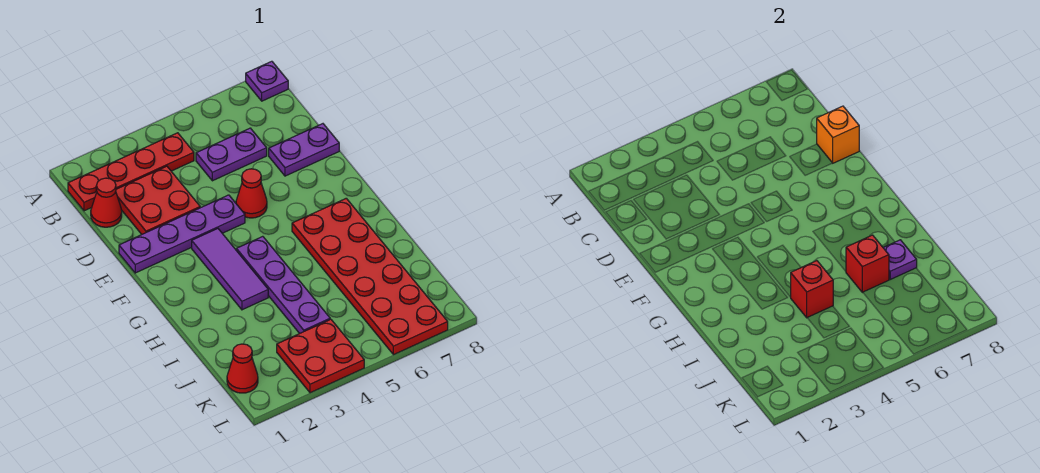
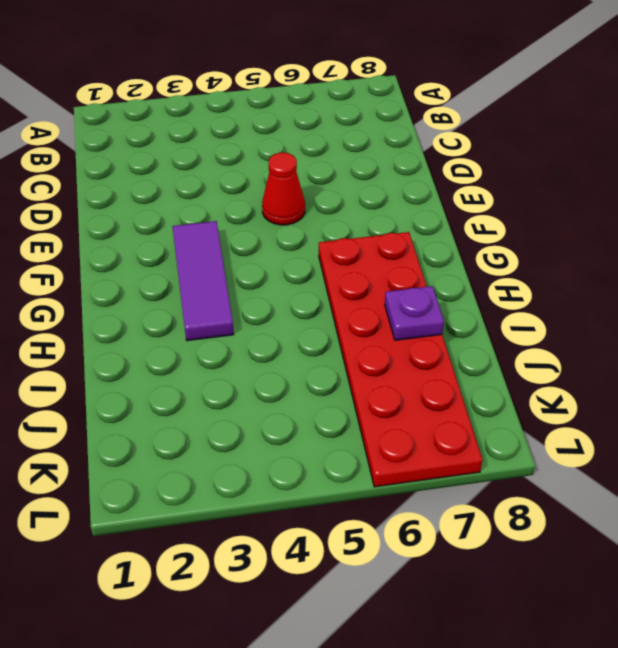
none -> purple 1x1 plate [246,61,288,101]
none -> red 1x4 plate [68,133,194,211]
none -> red 1x1 cone [91,178,122,227]

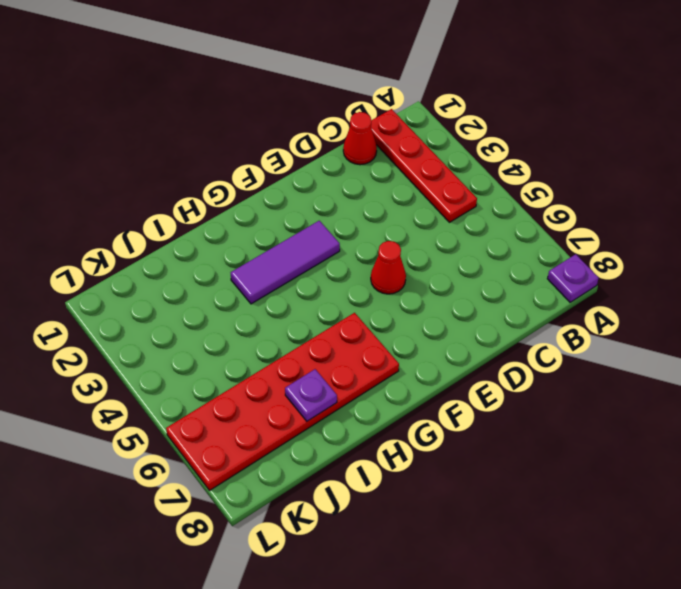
none -> red 2x2 plate [116,166,200,234]
none -> purple 1x2 plate [196,128,267,181]
none -> purple 1x2 plate [269,124,339,176]

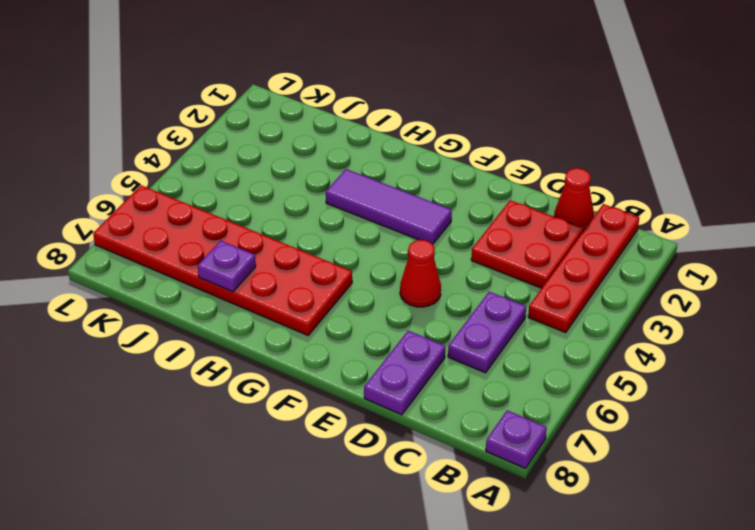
none -> purple 1x4 plate [119,195,245,273]
none -> purple 1x4 plate [236,236,330,333]
none -> red 1x1 cone [227,344,258,393]

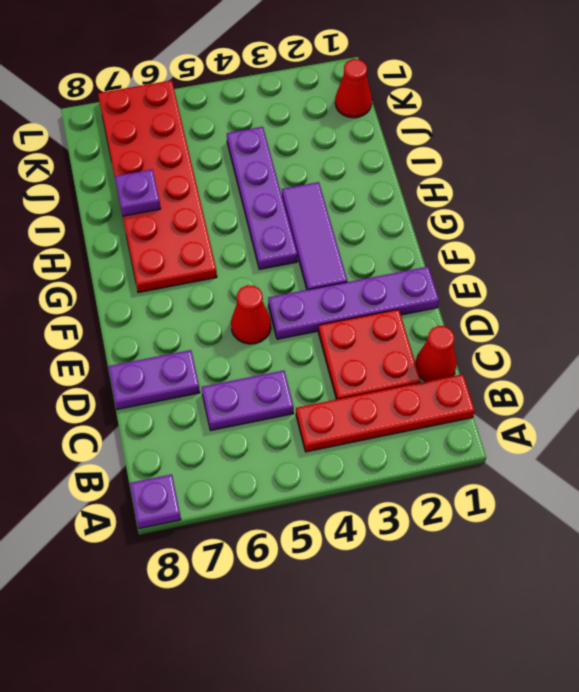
none -> red 2x2 plate [277,319,364,393]
none -> orange 1x1 brick [817,106,859,163]
none -> red 1x1 brick [791,261,833,318]

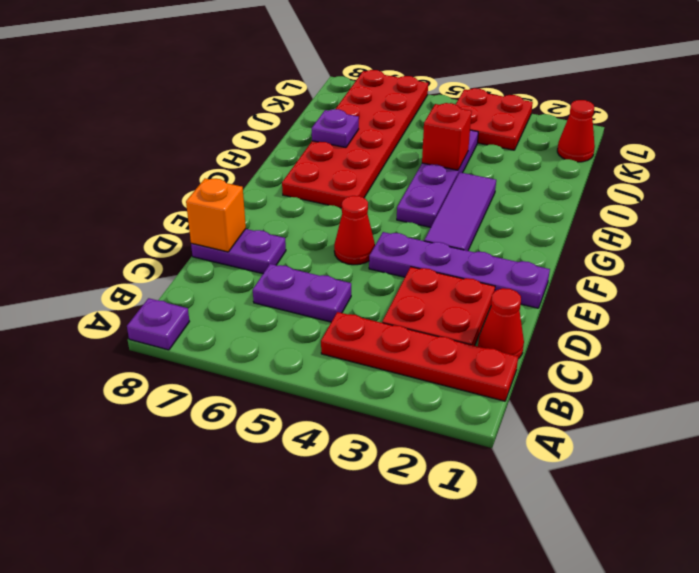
none -> red 1x1 brick [846,235,889,292]

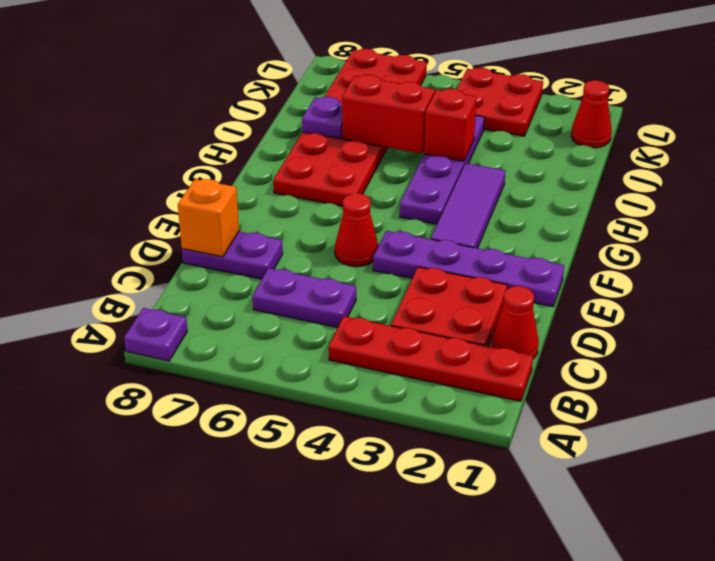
red 1x2 brick [342,75,435,154] -> red 1x1 brick [846,235,889,292]

